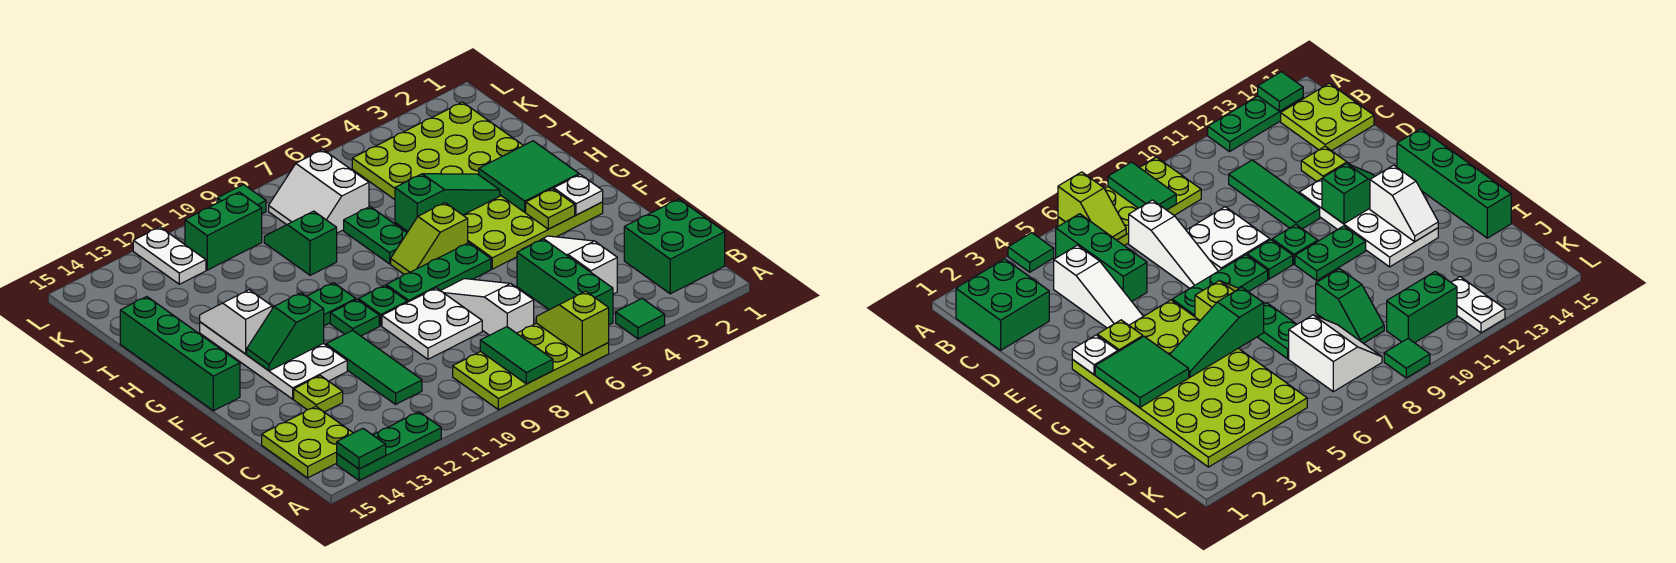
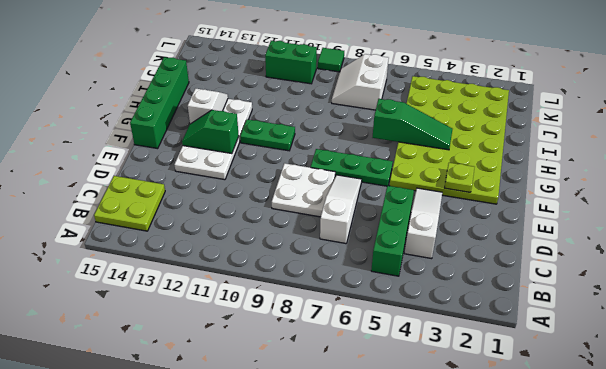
none -> green 1x1 tile [616,299,665,339]
none -> lime 2x4 plate [453,323,609,410]
none -> green 1x3 plate [337,412,441,480]
none -> green 2x2 brick [624,199,725,294]

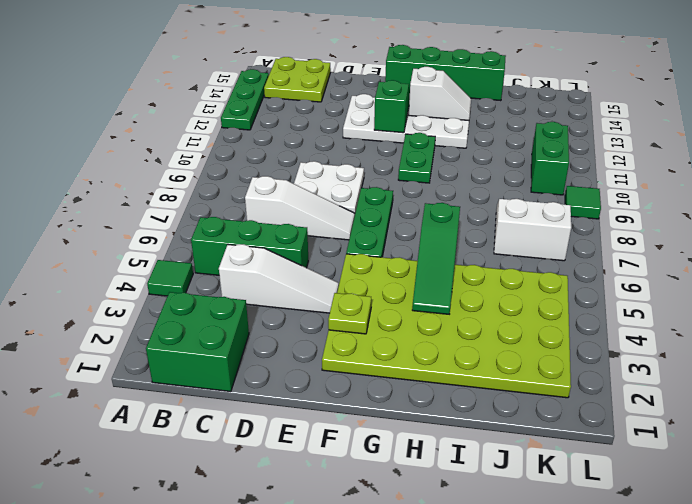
none -> lime 2x4 plate [453,323,609,410]
none -> green 1x3 tile [326,330,422,404]
none -> lime 1x1 plate [294,376,343,412]
none -> green 1x1 plate [358,285,407,326]

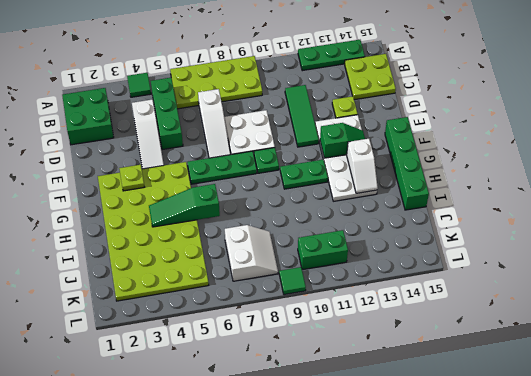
none -> green 1x1 plate [330,300,379,336]
none -> lime 1x2 slope [391,203,468,274]
none -> green 1x2 plate [344,207,407,264]
none -> green 1x2 slope [264,211,337,275]

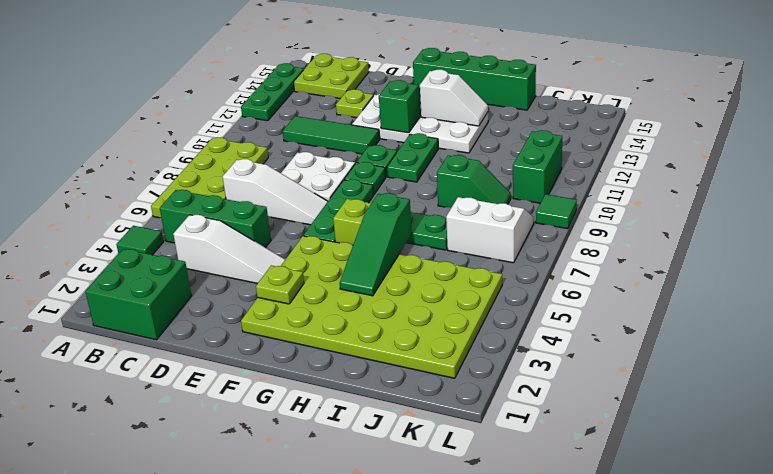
none -> white 1x2 plate [133,227,206,284]
none -> lime 1x2 slope [536,291,609,356]
none -> green 1x2 tile [480,327,553,384]
none -> green 1x1 tile [337,429,386,469]

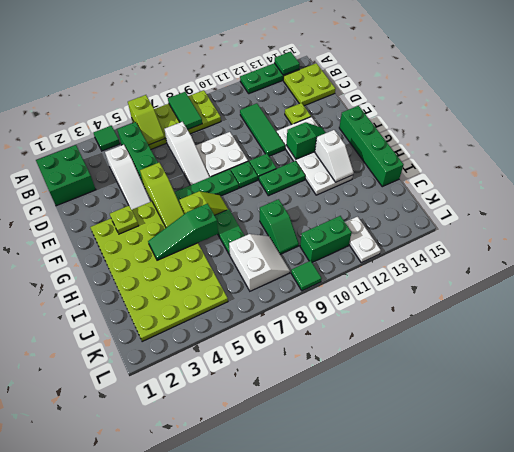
lime 1x3 slope [140,163,184,227] -> none
none -> white 1x1 plate [554,175,603,215]
none -> green 2x2 tile [479,141,579,212]

